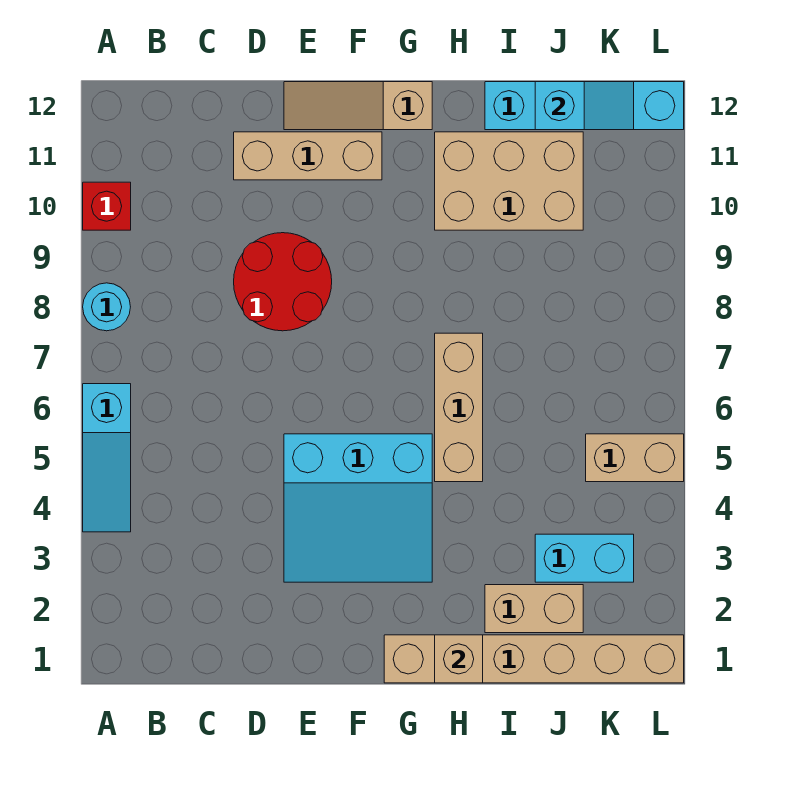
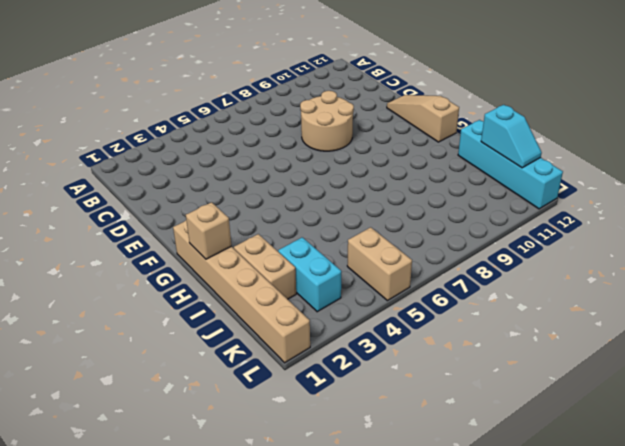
tan 2x2 round brick [300,91,354,151] -> red 2x2 round brick [234,233,332,331]
none -> cyan 1x3 slope [83,384,131,532]
none -> cyan 1x1 round brick [83,283,130,331]
none -> red 1x1 brick [83,182,131,230]

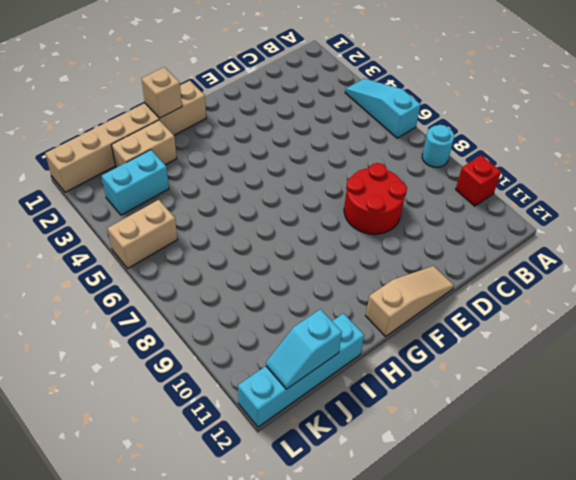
none -> tan 1x3 brick [234,132,382,180]
none -> cyan 3x3 slope [284,434,432,582]
none -> tan 1x3 brick [435,333,483,482]

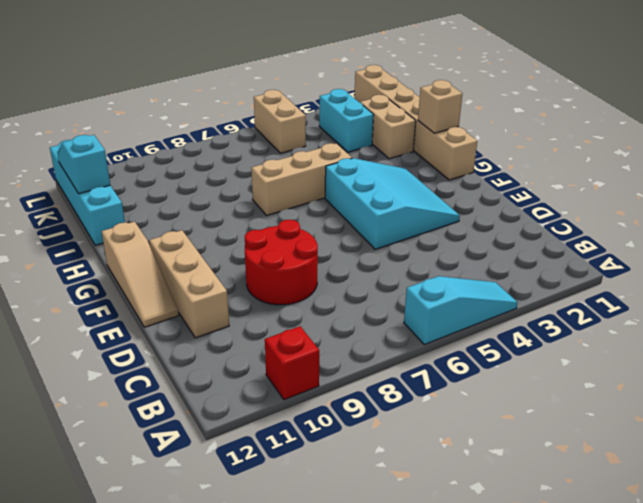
none -> cyan 1x1 round brick [83,283,130,331]
none -> tan 2x3 brick [435,132,583,230]

